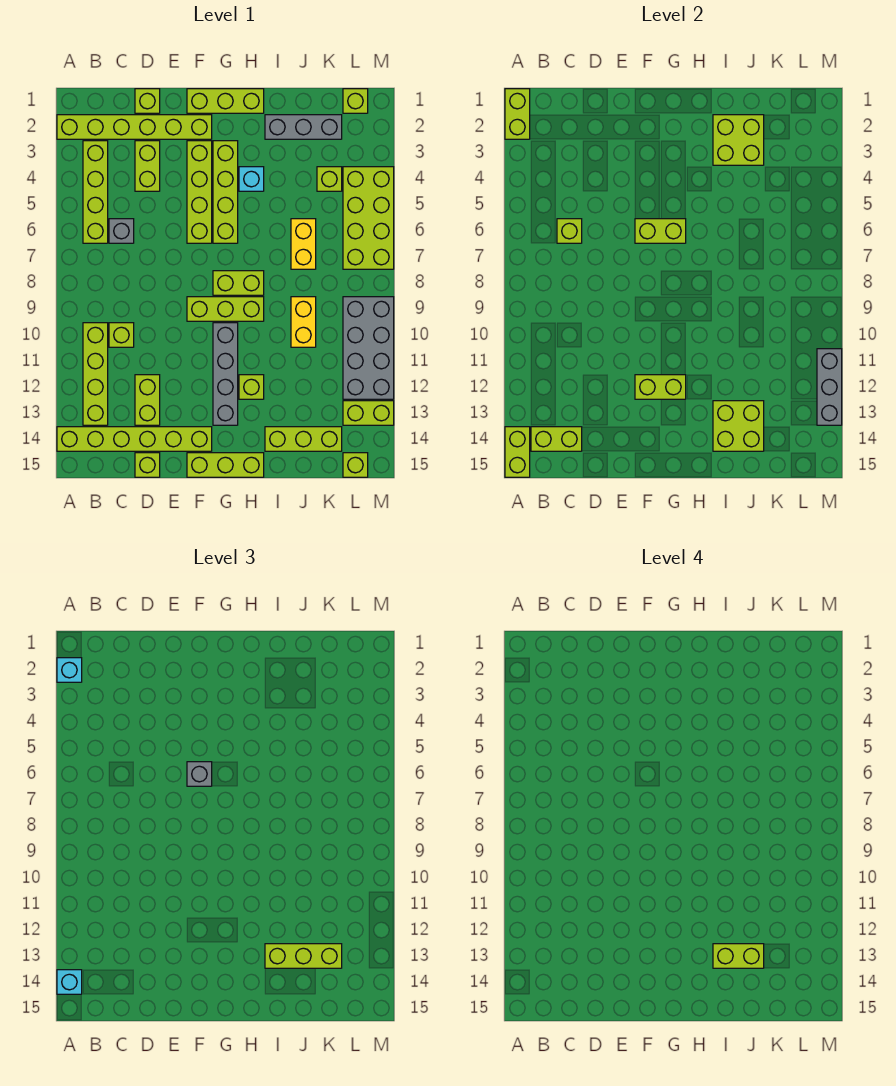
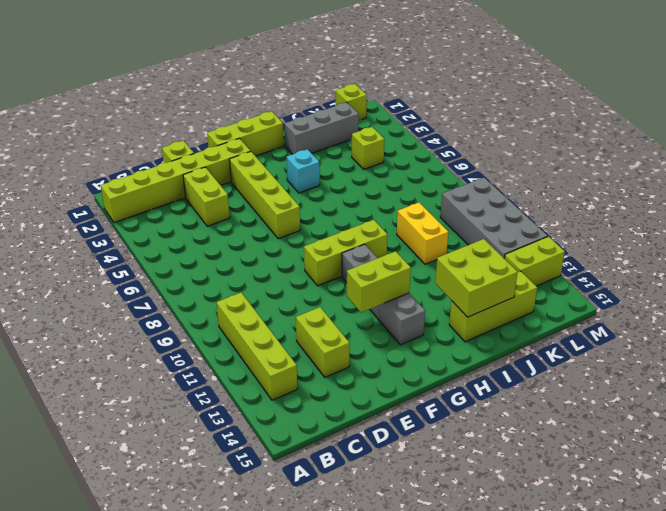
none -> lime 1x6 brick [57,427,212,451]
none -> lime 1x4 brick [83,141,108,243]
none -> grey 1x1 brick [109,219,134,243]
none -> lime 1x1 brick [109,323,134,347]

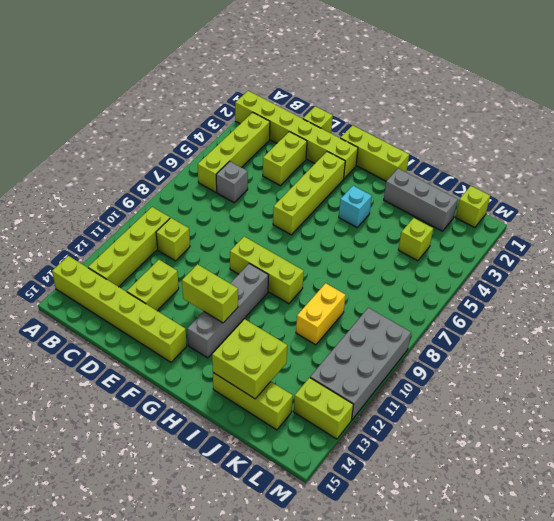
none -> lime 1x1 brick [135,453,160,477]
none -> lime 1x3 brick [187,453,264,477]
none -> lime 1x4 brick [213,141,238,243]
none -> lime 1x2 brick [213,271,264,295]

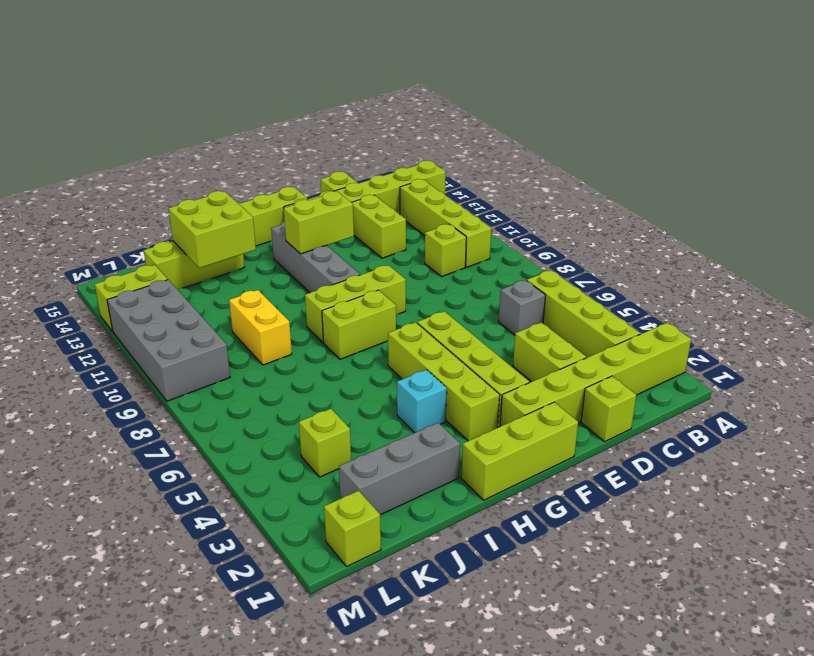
none -> lime 1x1 brick [239,375,264,399]
none -> yellow 1x2 brick [291,219,316,269]
none -> lime 2x4 brick [343,167,394,269]
none -> lime 1x1 brick [343,453,368,477]

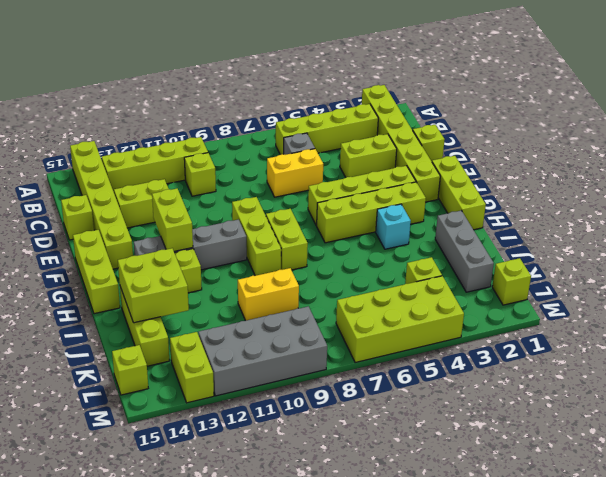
yellow 1x2 brick [267,149,323,197] -> yellow 1x2 brick moved to [291,219,316,269]
none -> lime 1x2 brick [505,89,530,139]
none -> lime 1x2 brick [505,427,530,477]
none -> lime 1x2 brick [531,427,582,451]
none -> lime 1x1 brick [557,219,582,243]

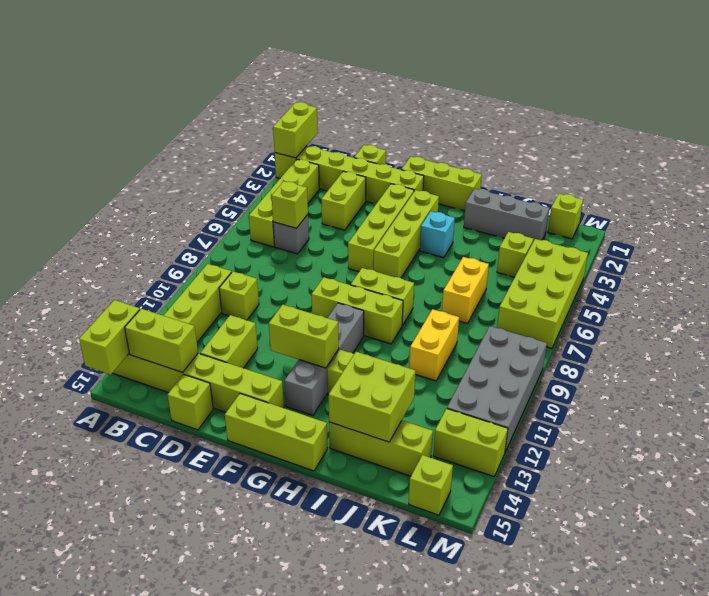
none -> lime 1x2 brick [635,219,686,243]
none -> lime 2x2 brick [713,115,764,165]
none -> grey 1x3 brick [817,349,842,425]
none -> cyan 1x1 brick [57,658,82,682]

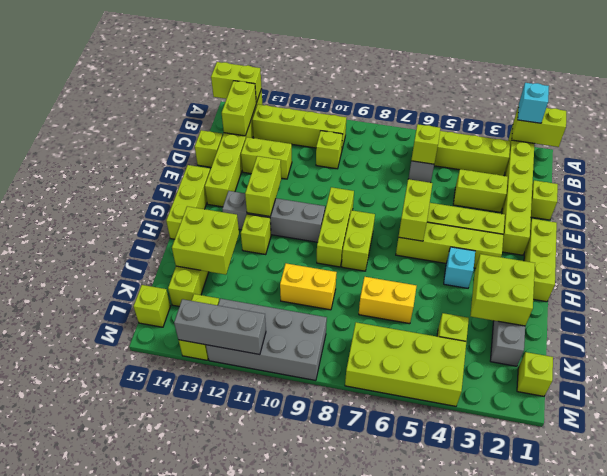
none -> cyan 1x1 brick [57,970,82,994]
none -> grey 1x1 brick [187,762,212,786]
none -> lime 1x3 brick [265,944,342,968]
none -> lime 1x2 brick [713,944,764,968]

